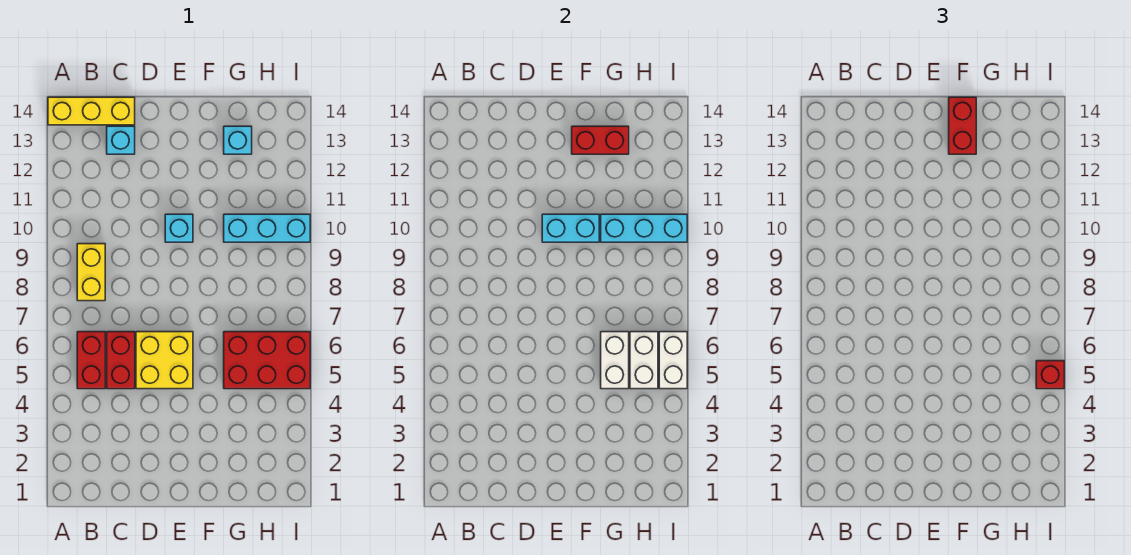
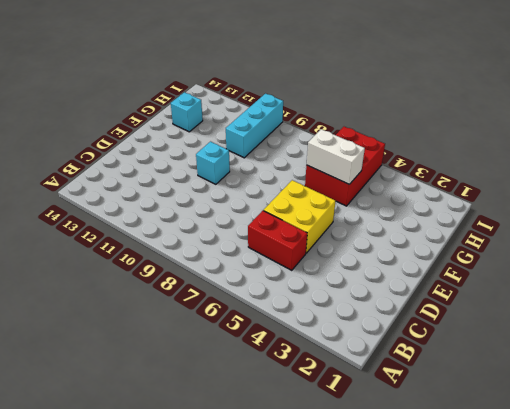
none -> yellow 1x3 brick [48,97,135,125]
none -> red 1x2 brick [77,332,105,389]
none -> yellow 1x2 brick [77,244,105,301]

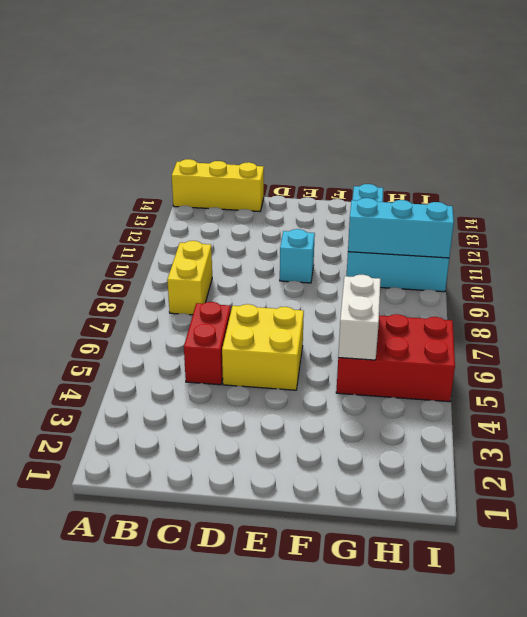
none -> red 1x2 brick [77,332,105,389]
none -> cyan 1x1 brick [107,126,135,154]
none -> cyan 1x2 brick [542,214,599,242]

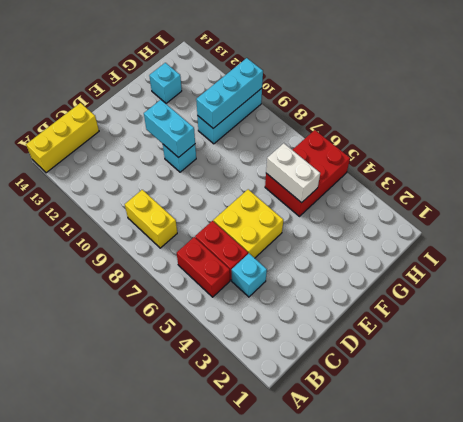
cyan 1x1 brick [232,254,267,297] -> cyan 1x1 brick moved to [107,126,135,154]
cyan 1x2 brick [144,100,195,157] -> cyan 1x2 brick turned to [542,214,599,242]
none -> red 1x2 brick [572,126,629,154]
none -> white 1x2 brick [630,332,658,389]
none -> white 1x2 brick [659,332,687,389]

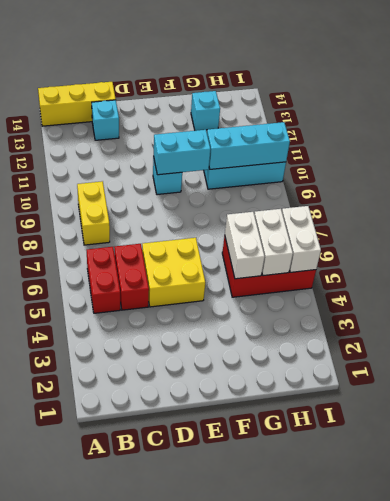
none -> red 1x2 brick [572,126,629,154]
none -> red 1x2 brick [949,97,976,154]
none -> red 1x1 brick [1036,361,1064,389]

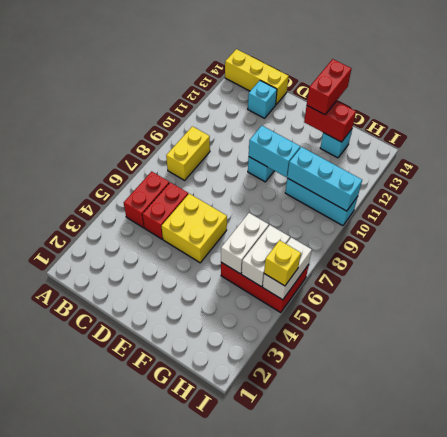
yellow 1x1 brick [264,240,301,286] -> red 1x1 brick [1036,361,1064,389]

